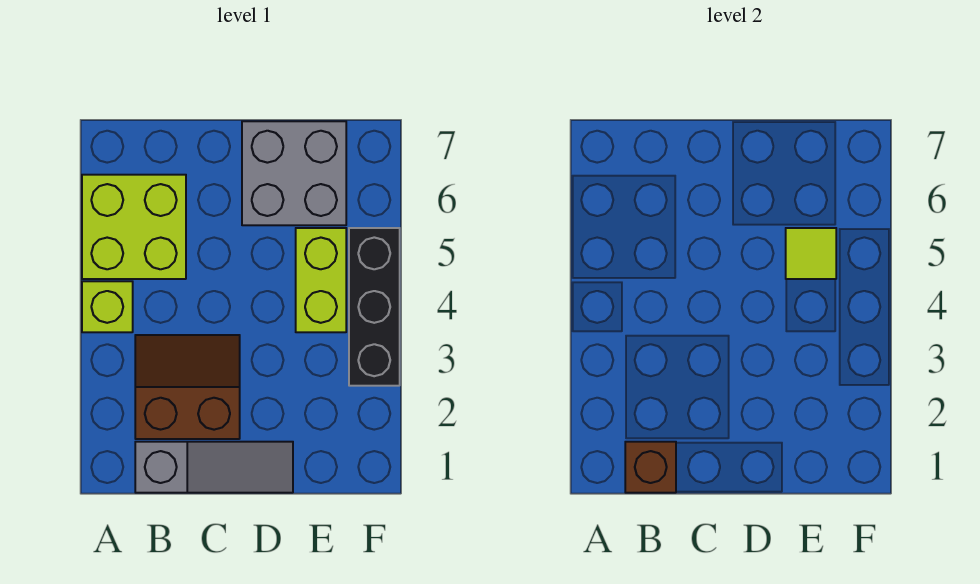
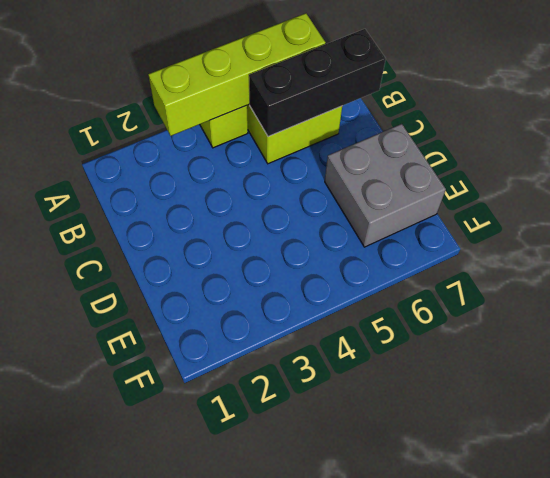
lime 1x4 brick [148,13,325,136] -> none
black 1x3 brick [249,29,386,137] -> black 1x3 brick moved to [349,228,400,386]
none -> grey 1x3 slope [135,442,293,493]
none -> brown 2x2 slope [135,335,240,439]

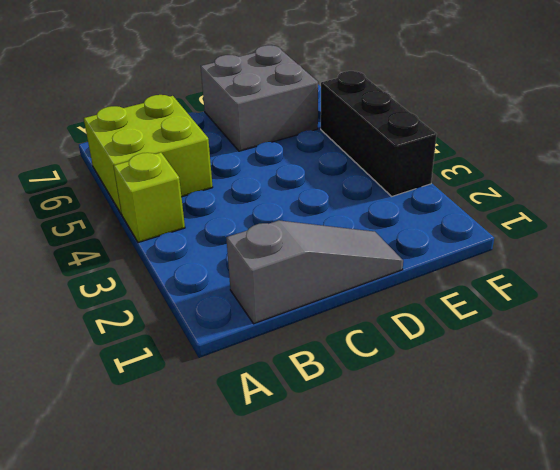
none -> brown 2x2 slope [135,335,240,439]
none -> lime 1x2 brick [296,228,346,332]

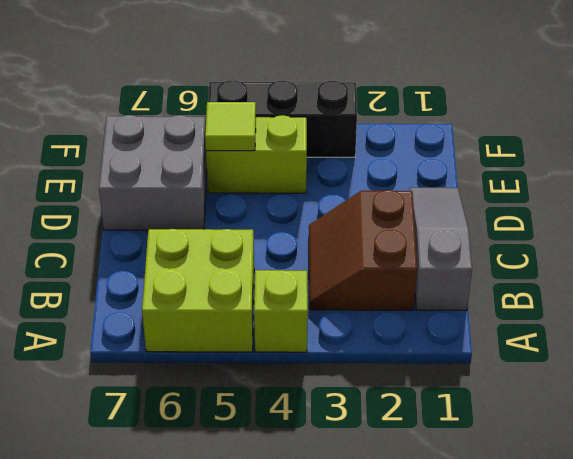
none -> brown 1x1 brick [625,442,676,493]

